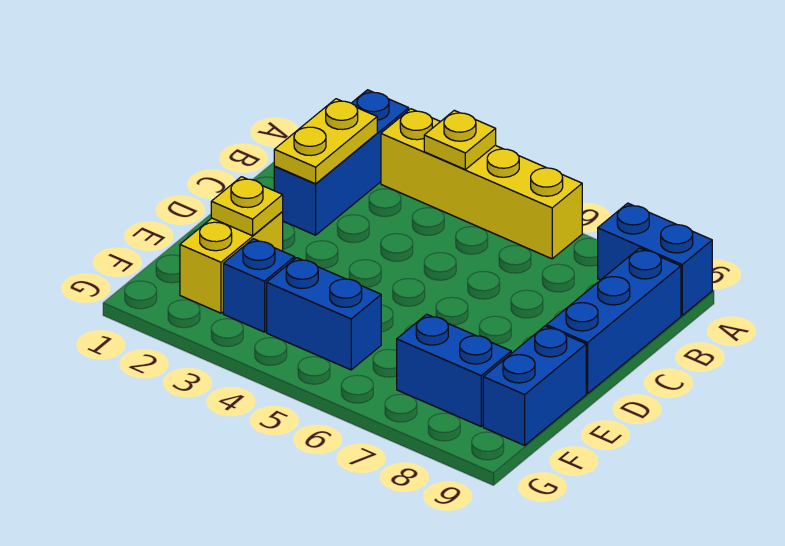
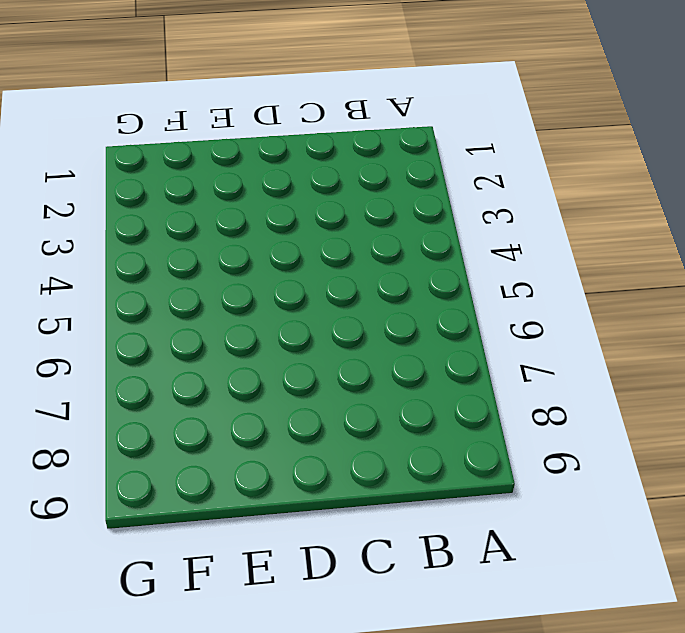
none -> blue 1x3 brick [274,90,409,235]
none -> yellow 1x4 brick [381,109,582,259]
none -> blue 1x2 brick [598,203,712,315]

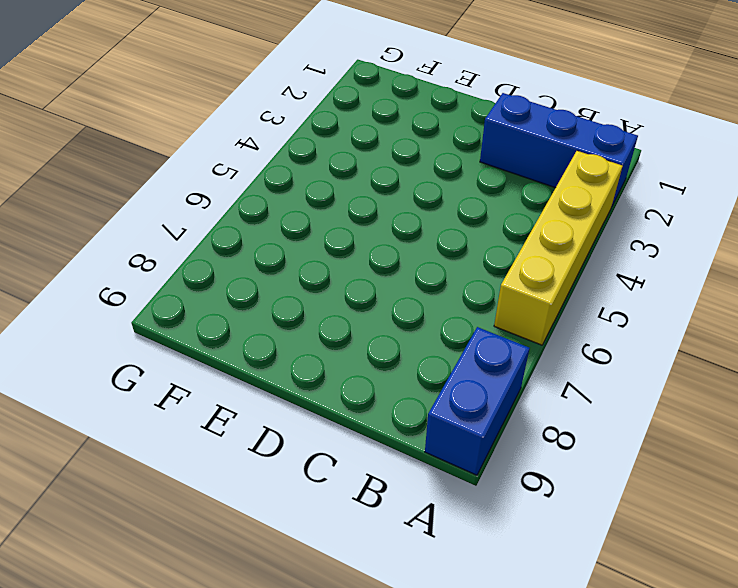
none -> blue 1x3 brick [546,248,681,393]
none -> yellow 1x2 brick [180,212,283,313]
none -> blue 1x2 brick [483,326,586,445]

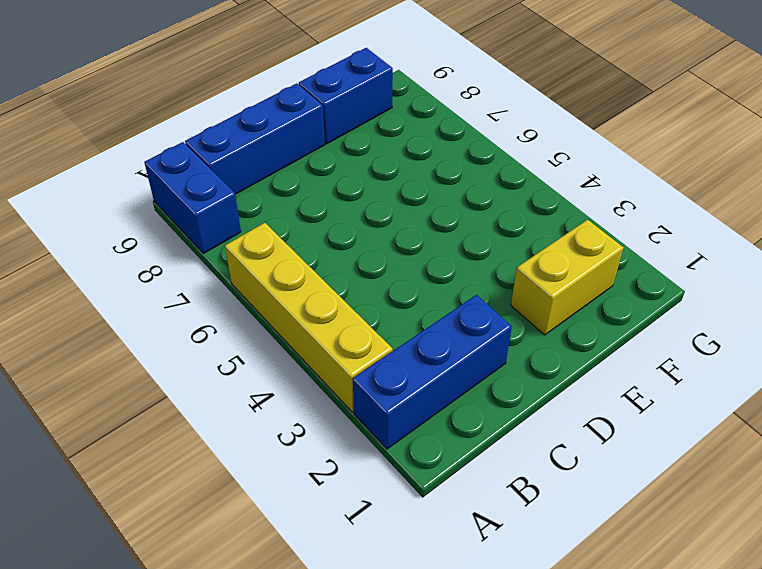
none -> blue 1x1 brick [223,239,295,332]
none -> blue 1x2 brick [267,258,381,370]
none -> blue 1x2 brick [397,314,511,426]

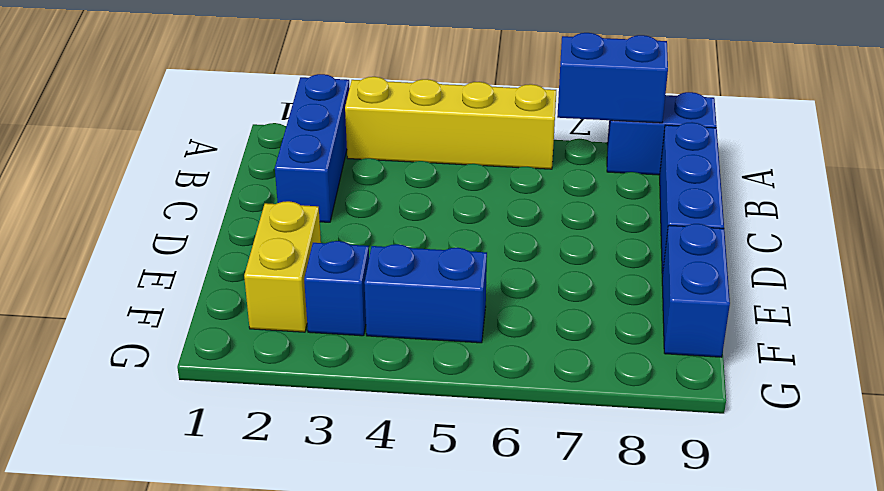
blue 1x2 brick [557,33,668,123] -> blue 1x2 brick moved to [397,314,511,426]
none -> yellow 1x1 plate [424,110,496,169]
none -> yellow 1x2 plate [274,99,377,184]
none -> yellow 1x1 plate [211,177,283,236]

